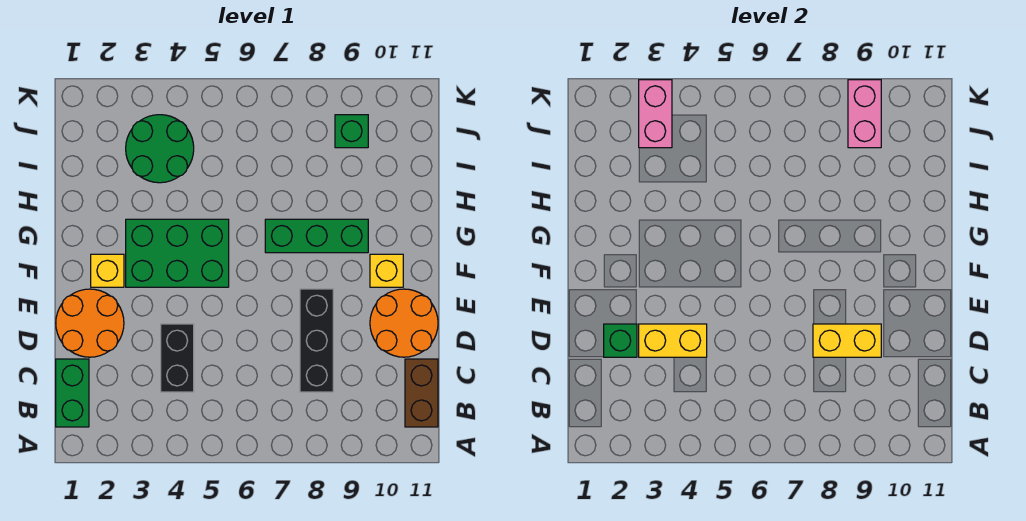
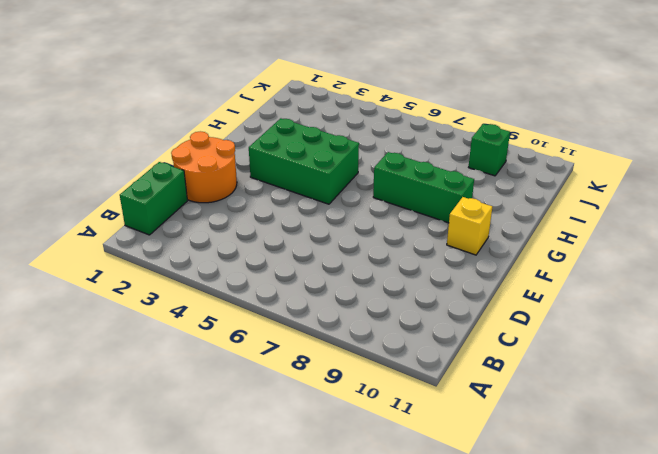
none -> brown 1x2 brick [405,359,438,427]
none -> black 1x2 brick [161,324,194,392]
none -> black 1x3 brick [300,289,333,392]

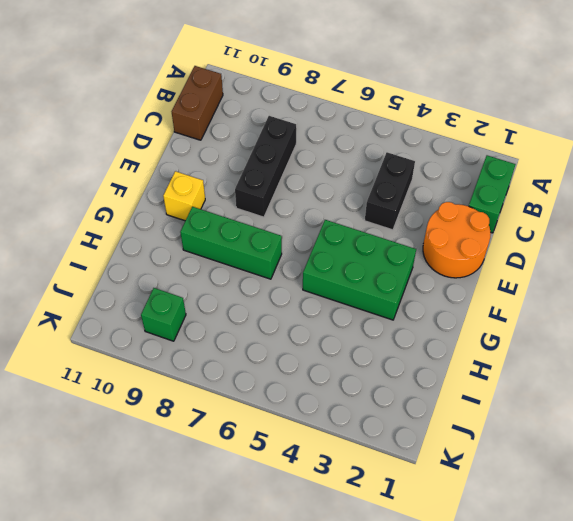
none -> orange 2x2 round brick [370,289,438,357]
none -> yellow 1x1 brick [91,254,124,287]
none -> green 2x2 round brick [126,115,194,183]

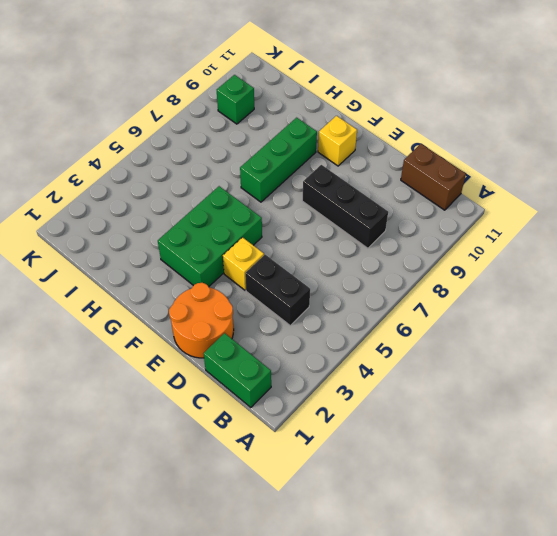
yellow 1x1 brick [223,237,264,290] -> yellow 1x1 brick moved to [91,254,124,287]
none -> orange 2x2 round brick [370,289,438,357]
none -> green 2x2 round brick [126,115,194,183]
none -> green 1x1 brick [604,324,637,357]

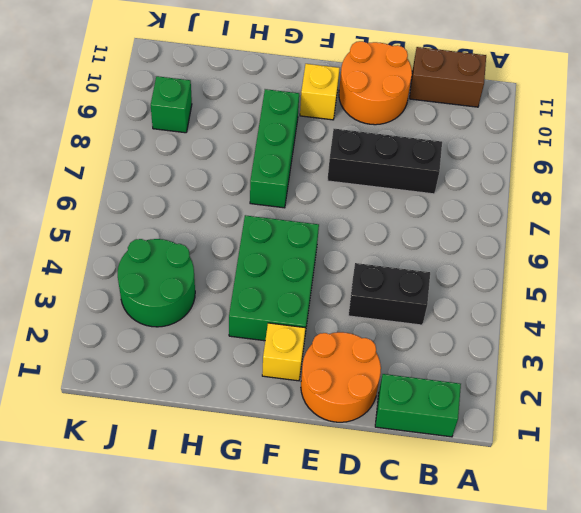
none -> green 1x1 brick [604,324,637,357]
none -> yellow 1x2 brick [639,324,707,357]
none -> yellow 1x2 brick [813,324,881,357]

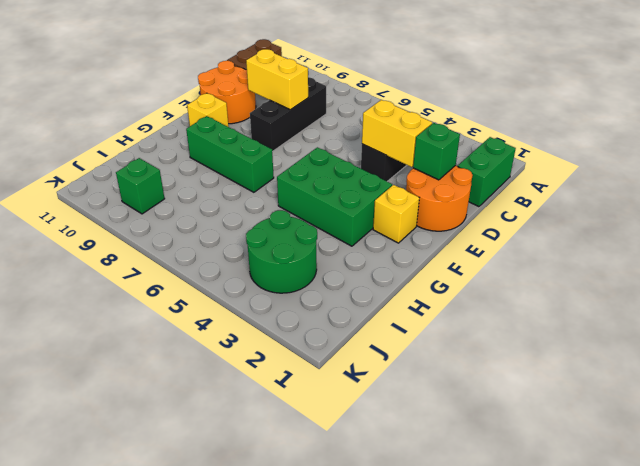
none -> pink 1x2 brick [639,80,672,148]
none -> pink 1x2 brick [848,80,881,148]

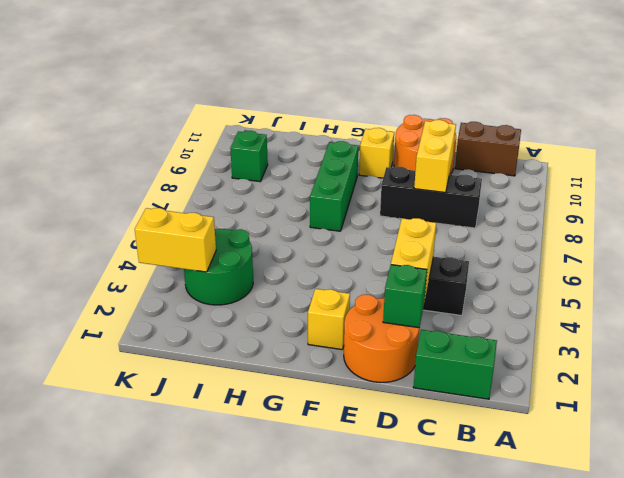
yellow 1x2 brick [135,208,216,272] -> pink 1x2 brick [639,80,672,148]
none -> green 2x3 brick [126,219,229,287]
none -> pink 1x2 brick [848,80,881,148]

